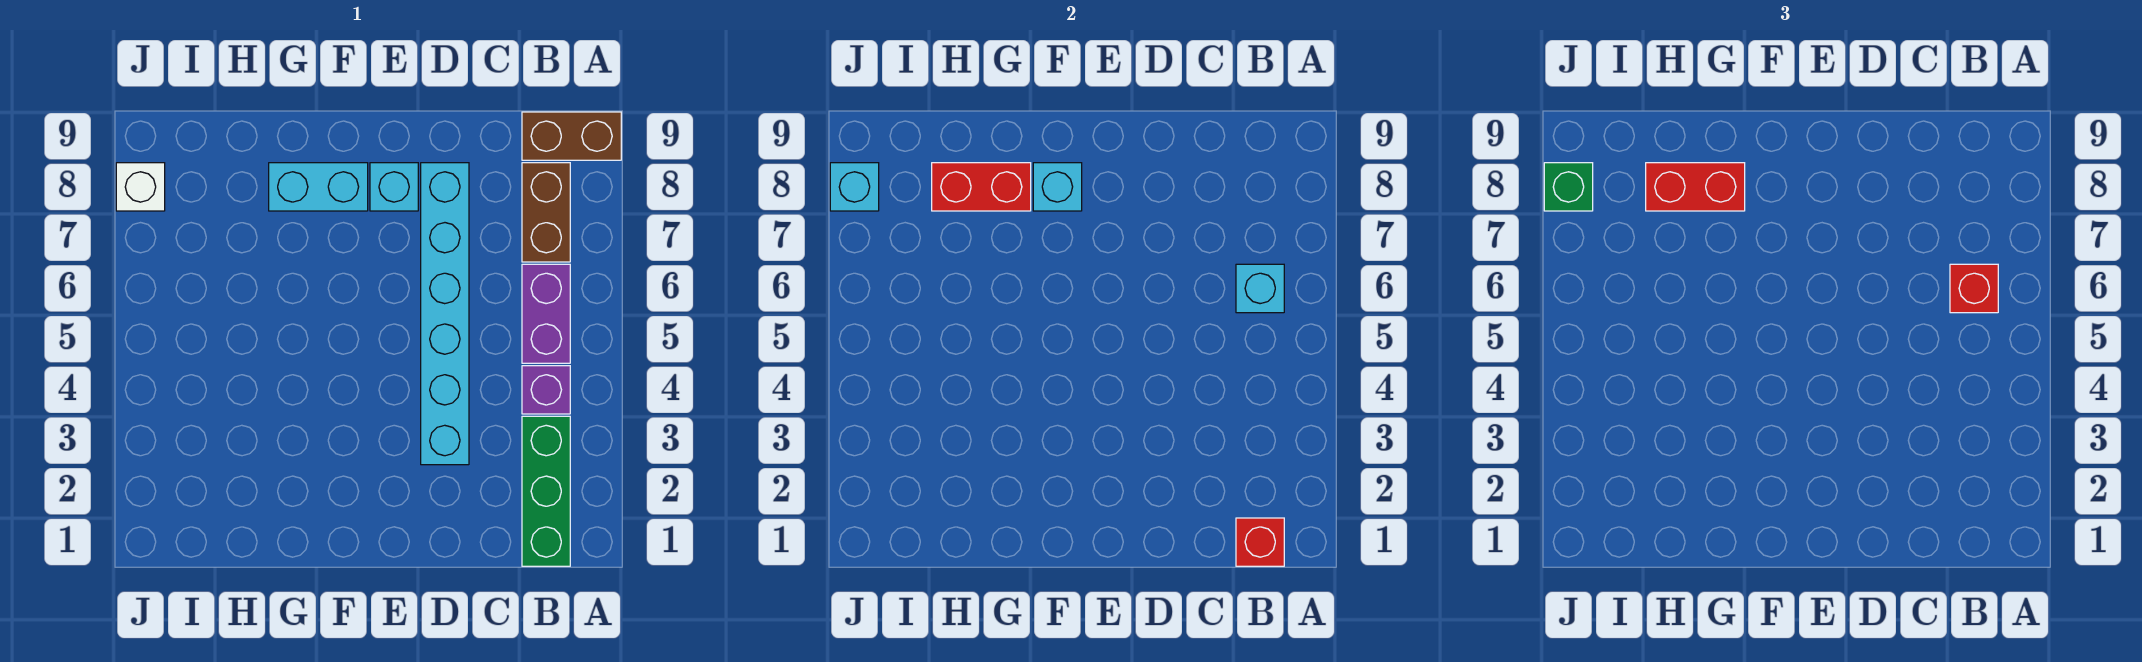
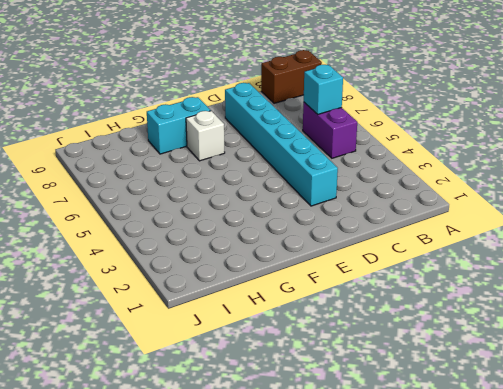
white 1x1 brick [186,111,225,161] -> white 1x1 brick moved to [116,163,165,211]
none -> green 1x3 brick [522,416,570,566]
none -> purple 1x1 brick [522,366,570,414]
none -> brown 1x2 brick [522,163,570,262]

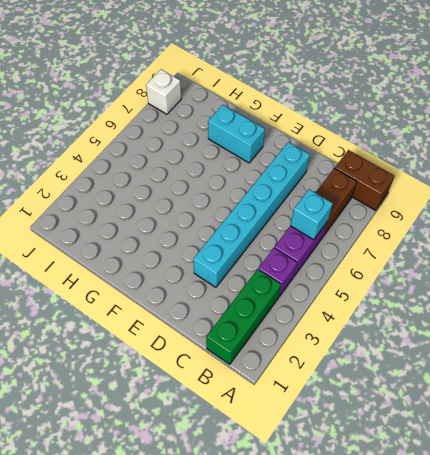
none -> cyan 1x1 brick [370,163,418,211]
none -> red 1x1 brick [1236,518,1284,566]
none -> cyan 1x1 brick [1033,163,1082,211]

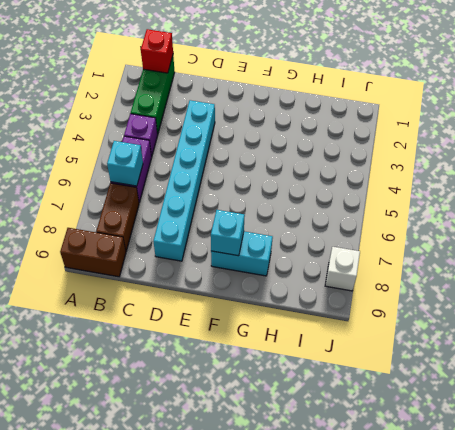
none -> cyan 1x1 brick [370,163,418,211]
none -> red 1x2 brick [932,163,1031,211]
none -> cyan 1x1 brick [830,163,879,211]

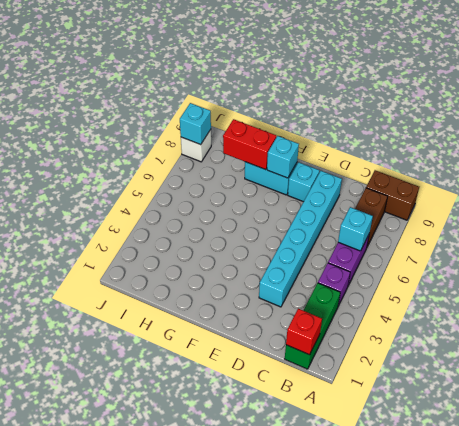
none -> red 1x1 brick [1950,264,1998,313]
none -> red 1x2 brick [1646,163,1745,211]
none -> green 1x1 brick [1544,163,1593,211]

